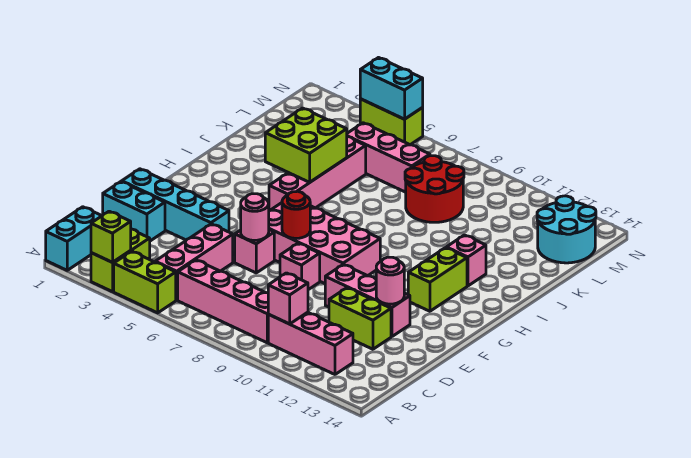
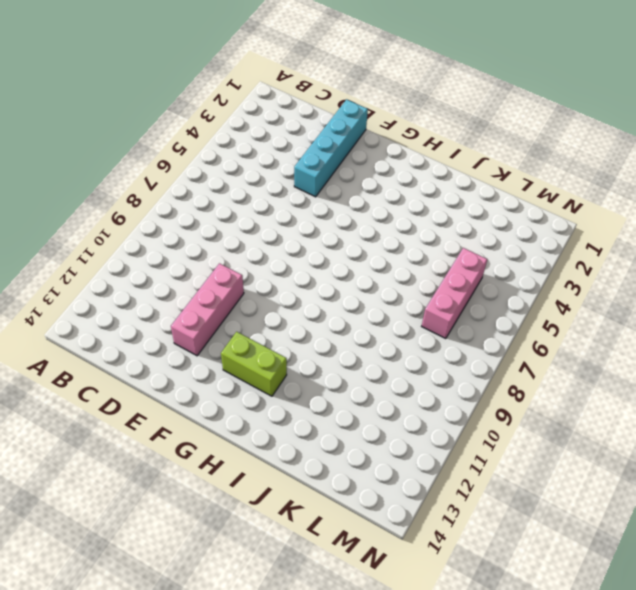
none -> cyan 1x2 brick [46,207,102,270]
none -> lime 1x2 brick [91,229,150,292]
none -> lime 1x2 brick [114,251,176,313]

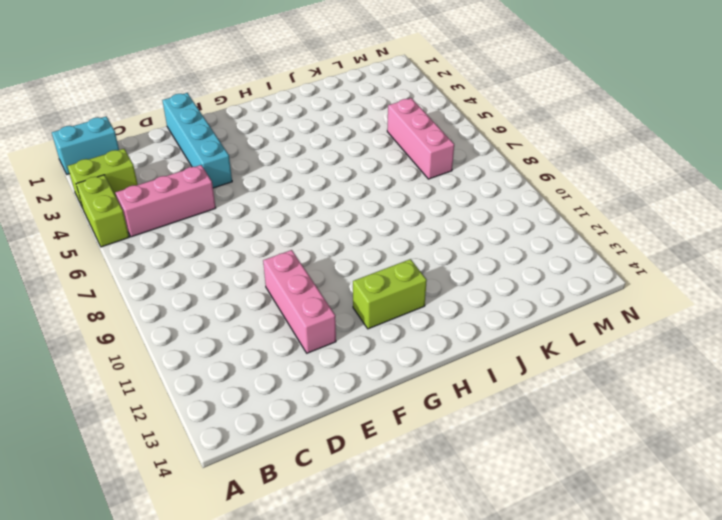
none -> pink 1x4 brick [178,260,268,343]
none -> pink 1x3 brick [268,312,353,374]
none -> cyan 1x2 brick [103,182,165,241]

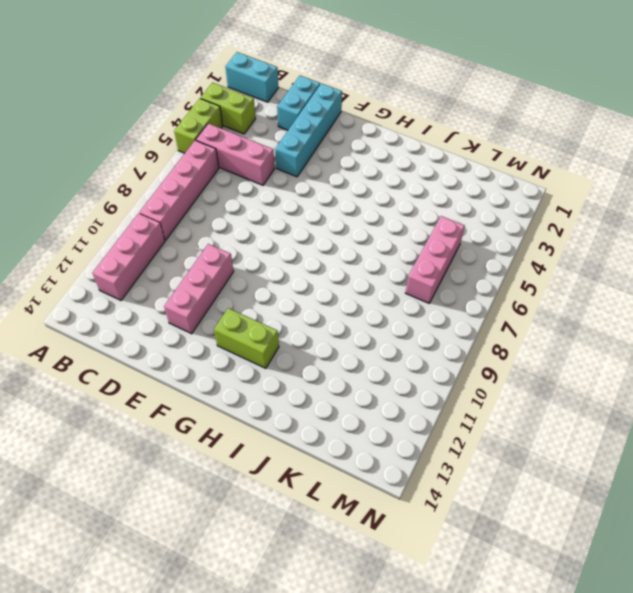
none -> lime 1x2 brick [329,288,391,349]
none -> pink 1x1 brick [235,230,274,273]
none -> pink 1x1 brick [280,243,320,290]

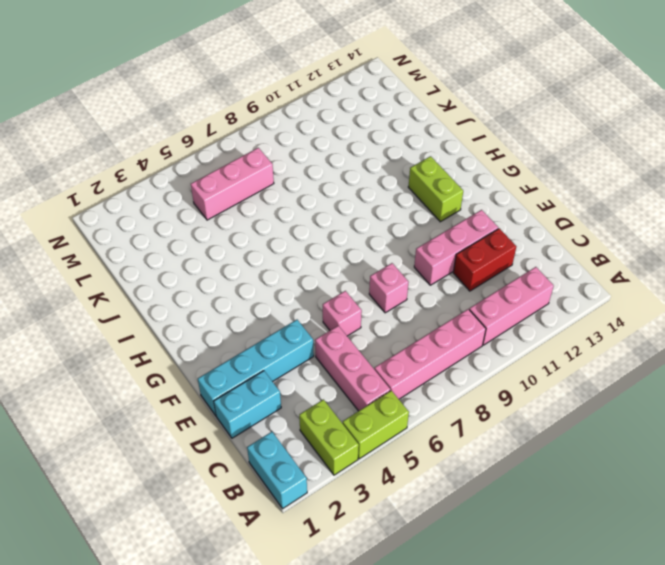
red 1x2 brick [453,228,516,291] -> lime 1x2 brick [329,288,391,349]
none -> pink 2x4 brick [269,203,380,284]
none -> pink 1x4 brick [269,136,366,211]
none -> pink 1x1 brick [446,235,486,286]

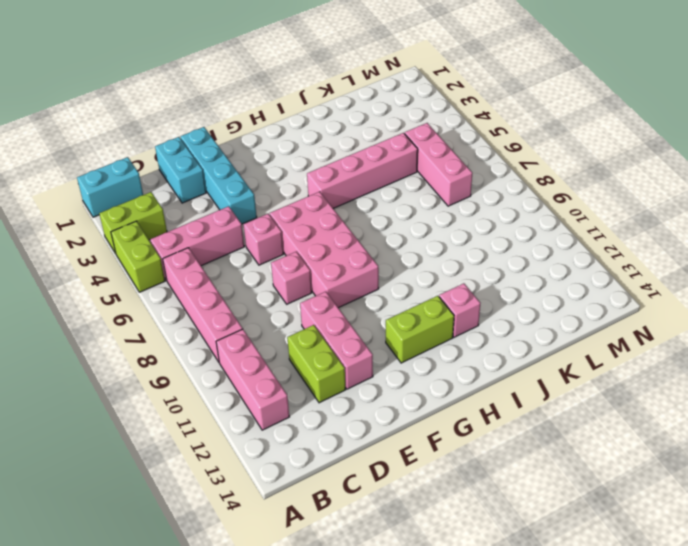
none -> red 2x2 round brick [405,156,464,222]
none -> cyan 2x2 round brick [537,196,596,263]
none -> lime 1x2 brick [360,99,423,145]

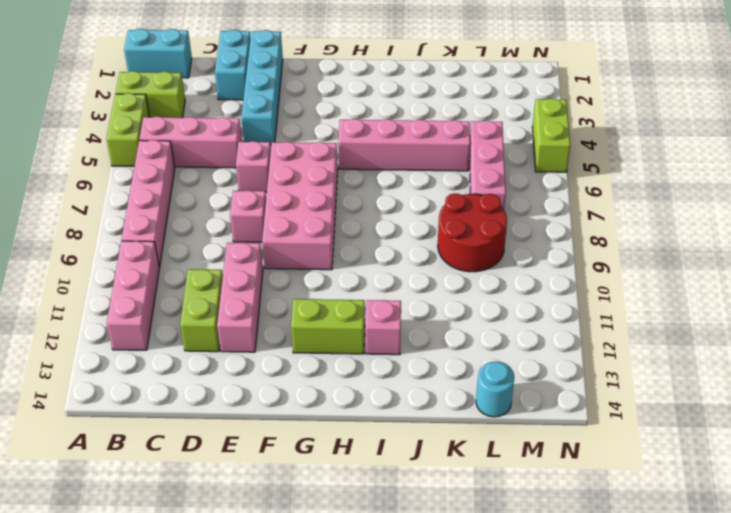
cyan 1x1 round brick [476,362,514,417] -> cyan 2x2 round brick [537,196,596,263]
none -> lime 1x1 brick [91,211,131,262]
none -> pink 1x1 brick [268,273,308,324]
none -> pink 1x1 round brick [241,194,269,240]

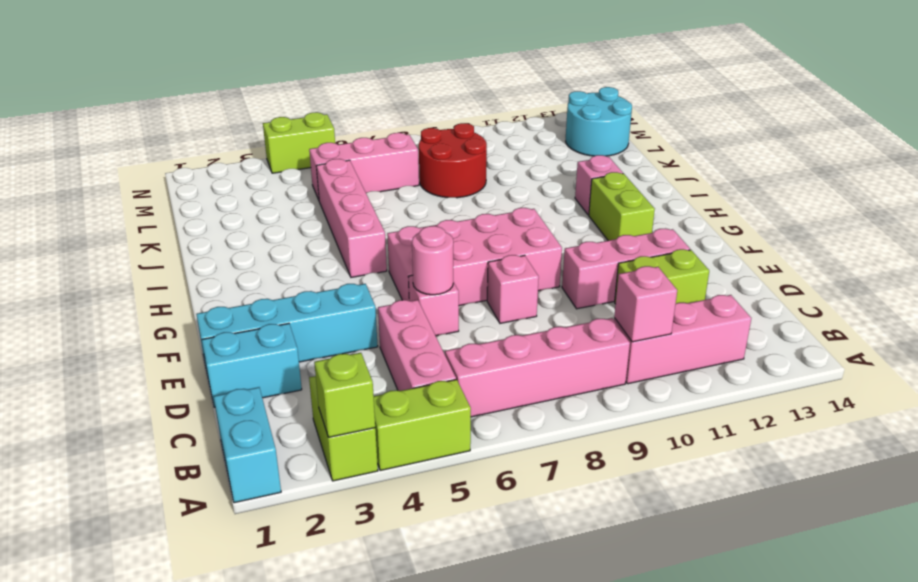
none -> pink 1x1 round brick [376,257,404,304]
none -> red 1x1 round brick [282,191,310,238]
none -> lime 2x2 brick [265,108,347,182]

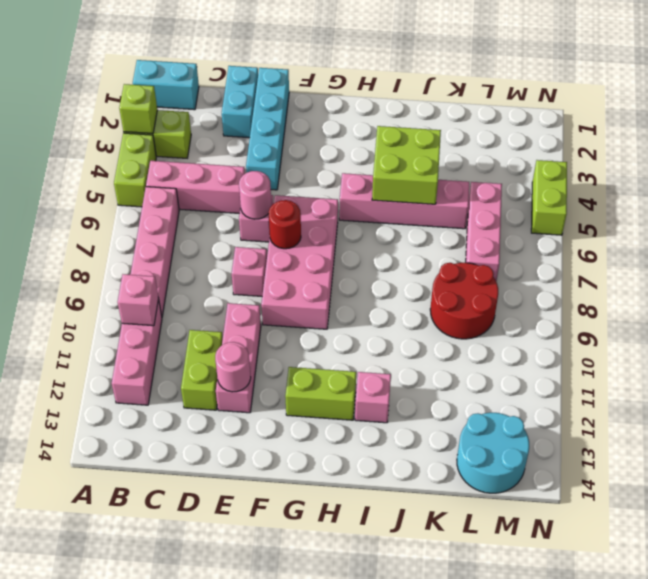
none -> cyan 1x2 brick [360,58,423,119]

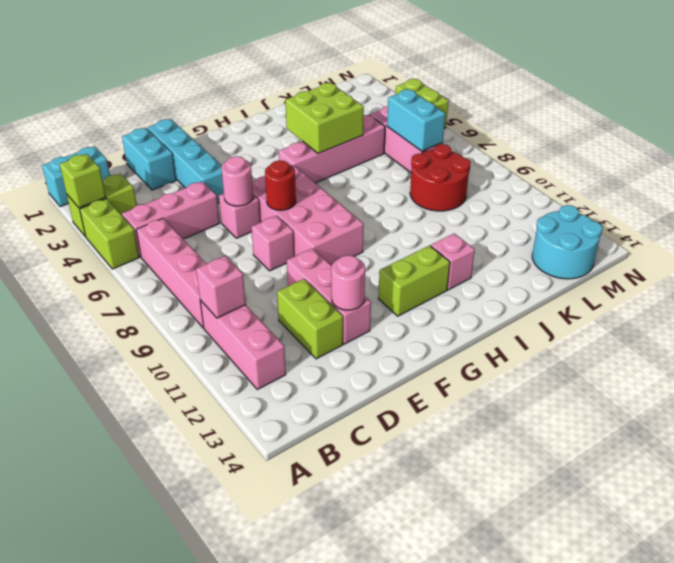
cyan 1x2 brick [387,89,445,151] -> cyan 1x2 brick moved to [360,58,423,119]

